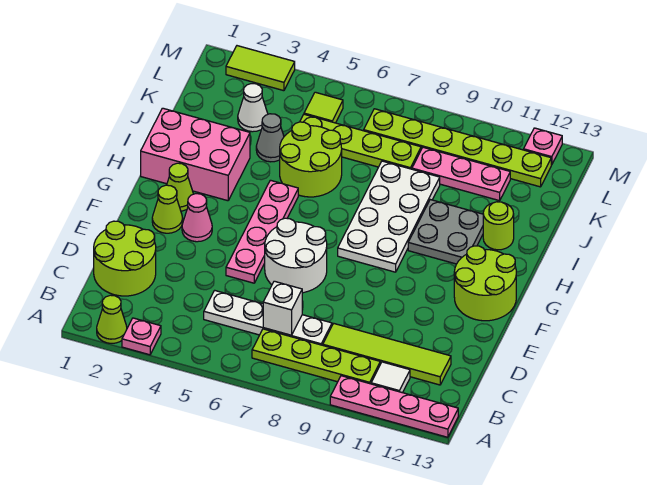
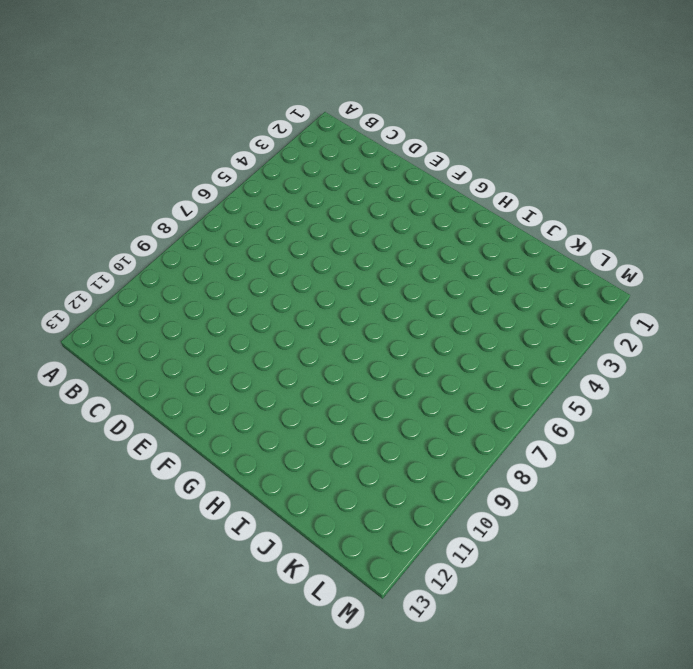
none -> lime 1x1 cone [97,295,127,343]
none -> pink 1x1 plate [122,318,161,355]
none -> pink 1x4 plate [330,376,458,437]

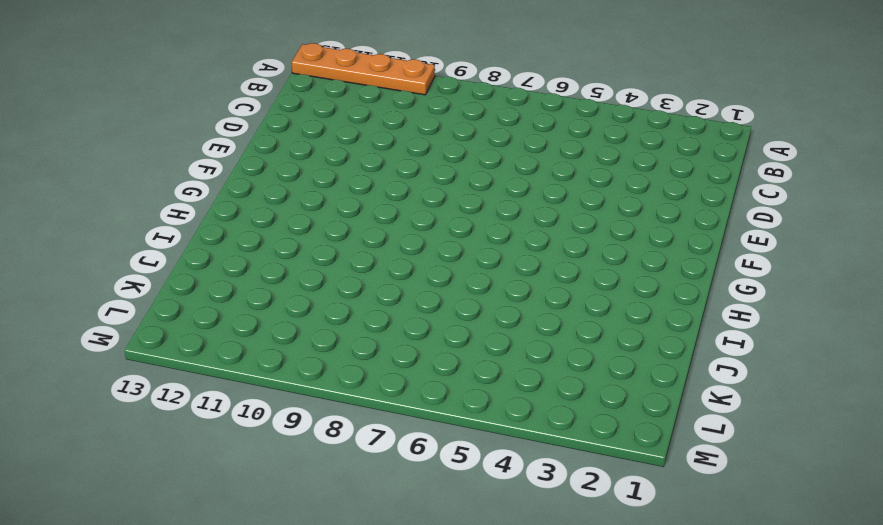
orange 1x4 plate [292,43,435,95] -> pink 1x4 plate [330,376,458,437]
none -> lime 1x1 cone [97,295,127,343]
none -> pink 1x1 plate [122,318,161,355]
none -> lime 1x4 plate [252,329,380,384]

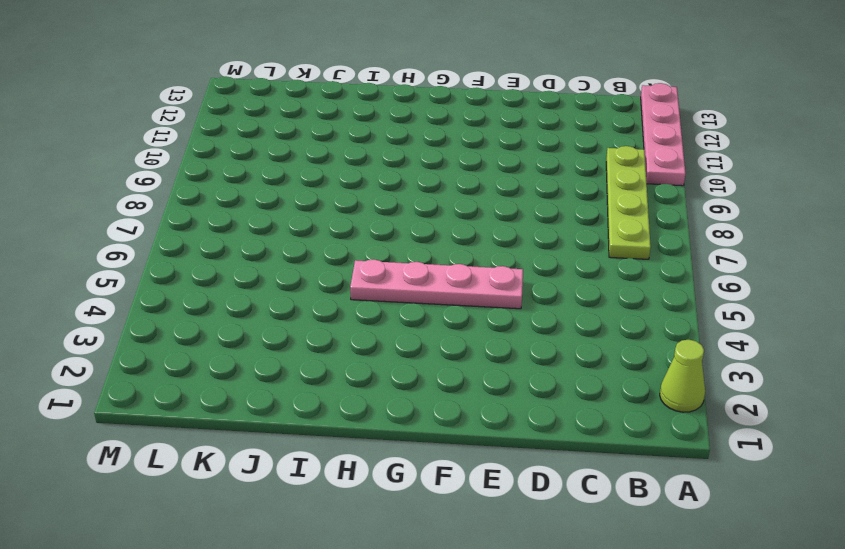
none -> pink 1x1 plate [122,318,161,355]
none -> white 1x1 tile [371,362,410,393]
none -> lime 2x2 round brick [94,221,156,296]

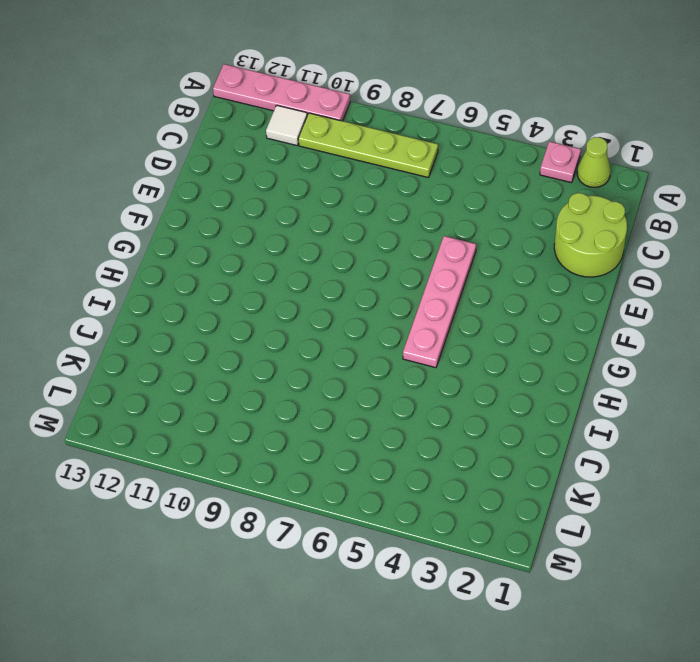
none -> white 1x4 plate [204,290,332,345]
none -> lime 1x4 tile [323,324,451,385]
none -> white 2x2 round brick [265,218,327,293]

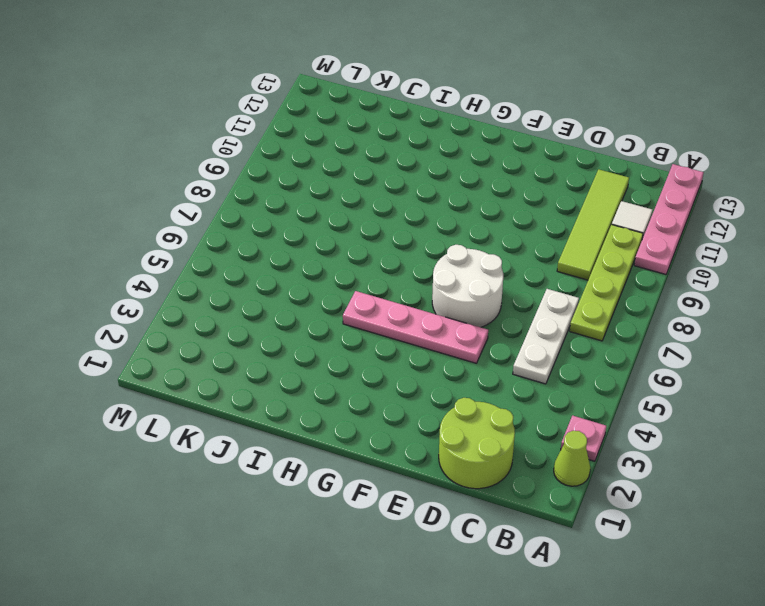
white 1x3 plate [513,289,579,384] -> white 1x4 plate [204,290,332,345]
none -> lime 1x1 cone [152,185,183,233]
none -> pink 1x1 cone [182,194,212,242]
none -> lime 2x2 round brick [454,246,516,321]

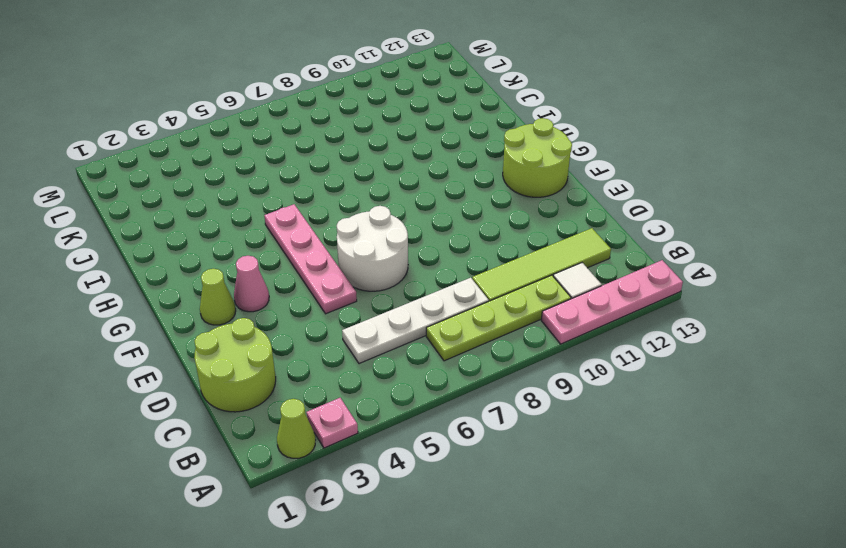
none -> lime 1x1 cone [167,163,193,211]
none -> white 2x4 plate [338,161,440,272]
none -> pink 2x3 brick [141,108,250,201]

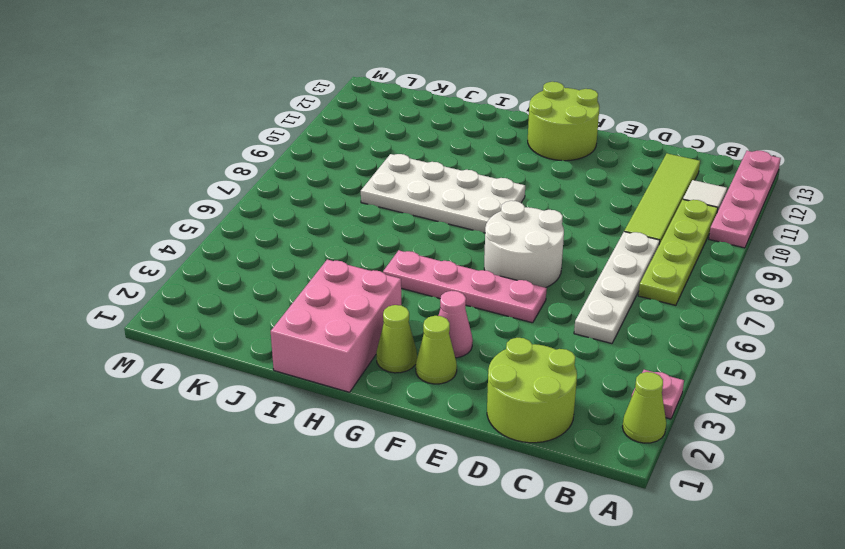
none -> grey 2x2 plate [408,200,483,264]
none -> lime 2x2 round brick [280,122,342,197]
none -> lime 1x1 round brick [483,202,514,250]

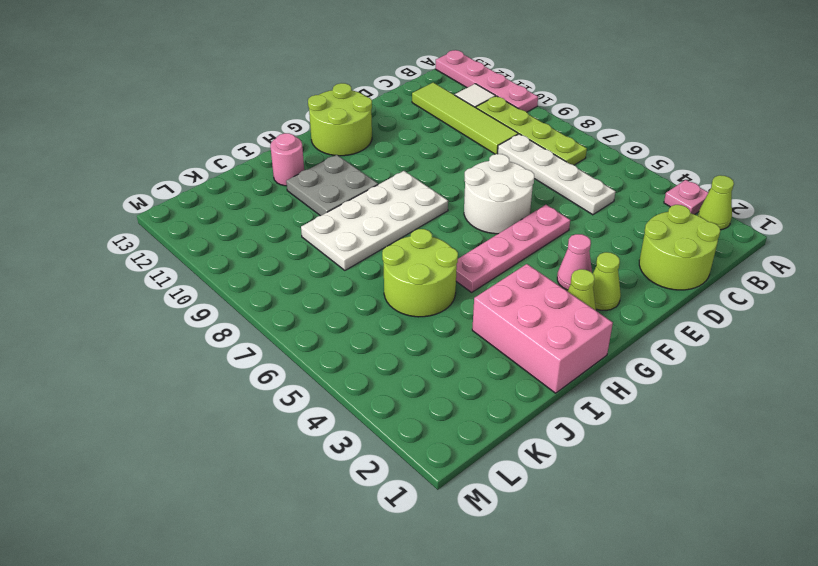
pink 1x1 round brick [270,133,304,186] -> lime 1x1 round brick [483,202,514,250]
none -> grey 1x1 cone [256,114,284,162]
none -> white 1x1 cone [238,84,268,132]
none -> lime 1x4 plate [300,114,421,169]

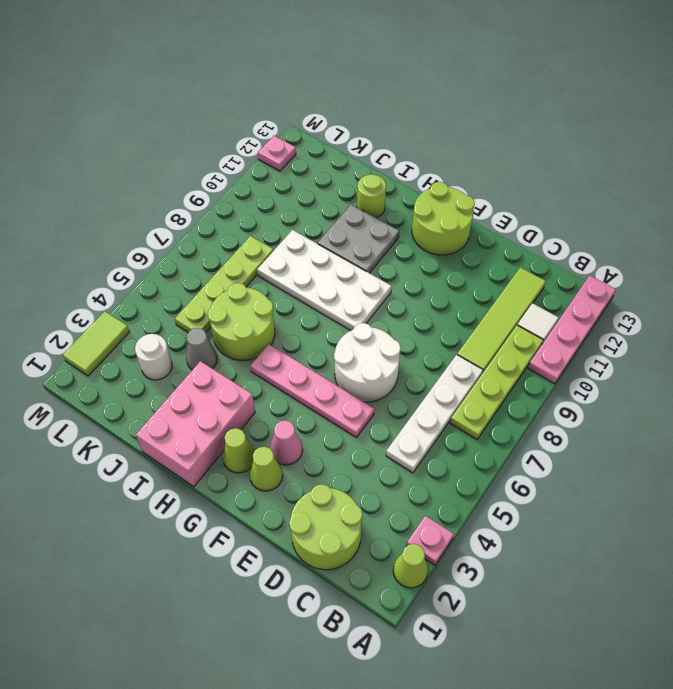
white 1x1 round brick [135,334,172,380] -> white 1x1 cone [238,84,268,132]
none -> pink 1x3 plate [412,147,510,201]
none -> lime 1x1 tile [304,92,343,123]
none -> lime 1x6 plate [364,109,551,187]

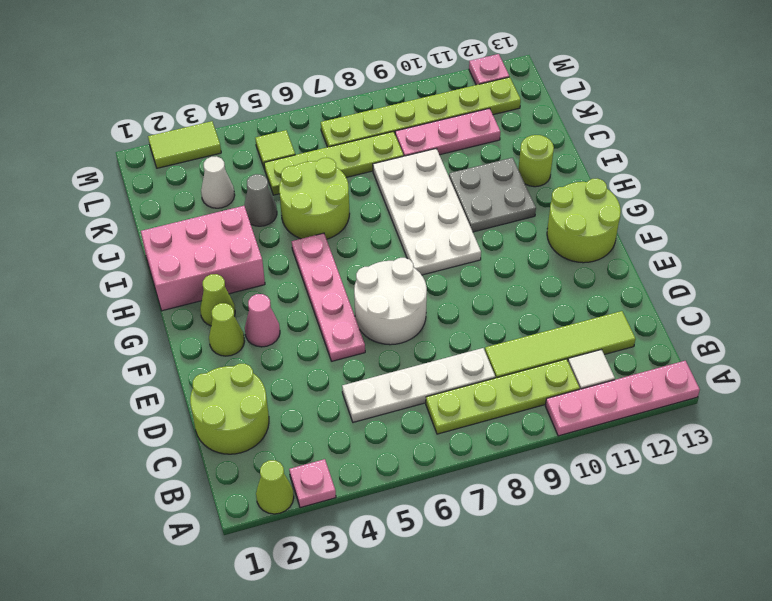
none -> white 1x1 brick [263,281,302,335]

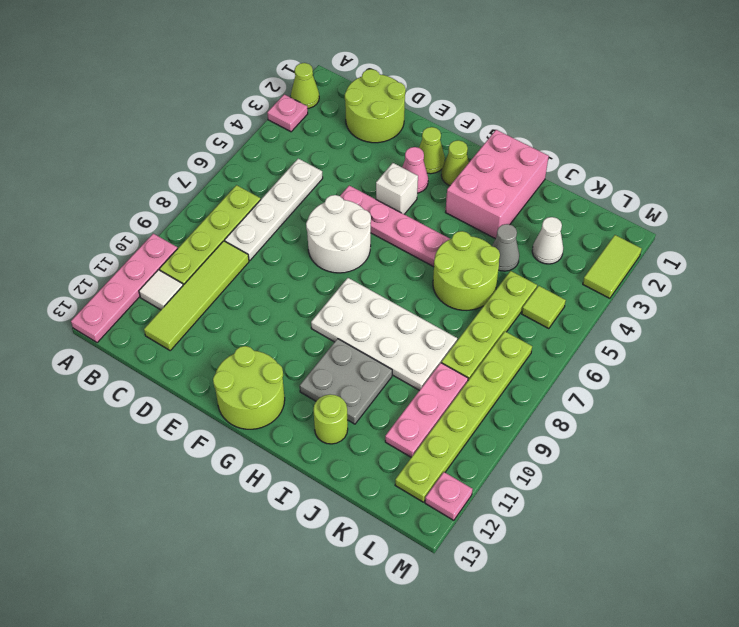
white 1x1 brick [376,163,418,214] -> white 1x1 brick moved to [263,281,302,335]

